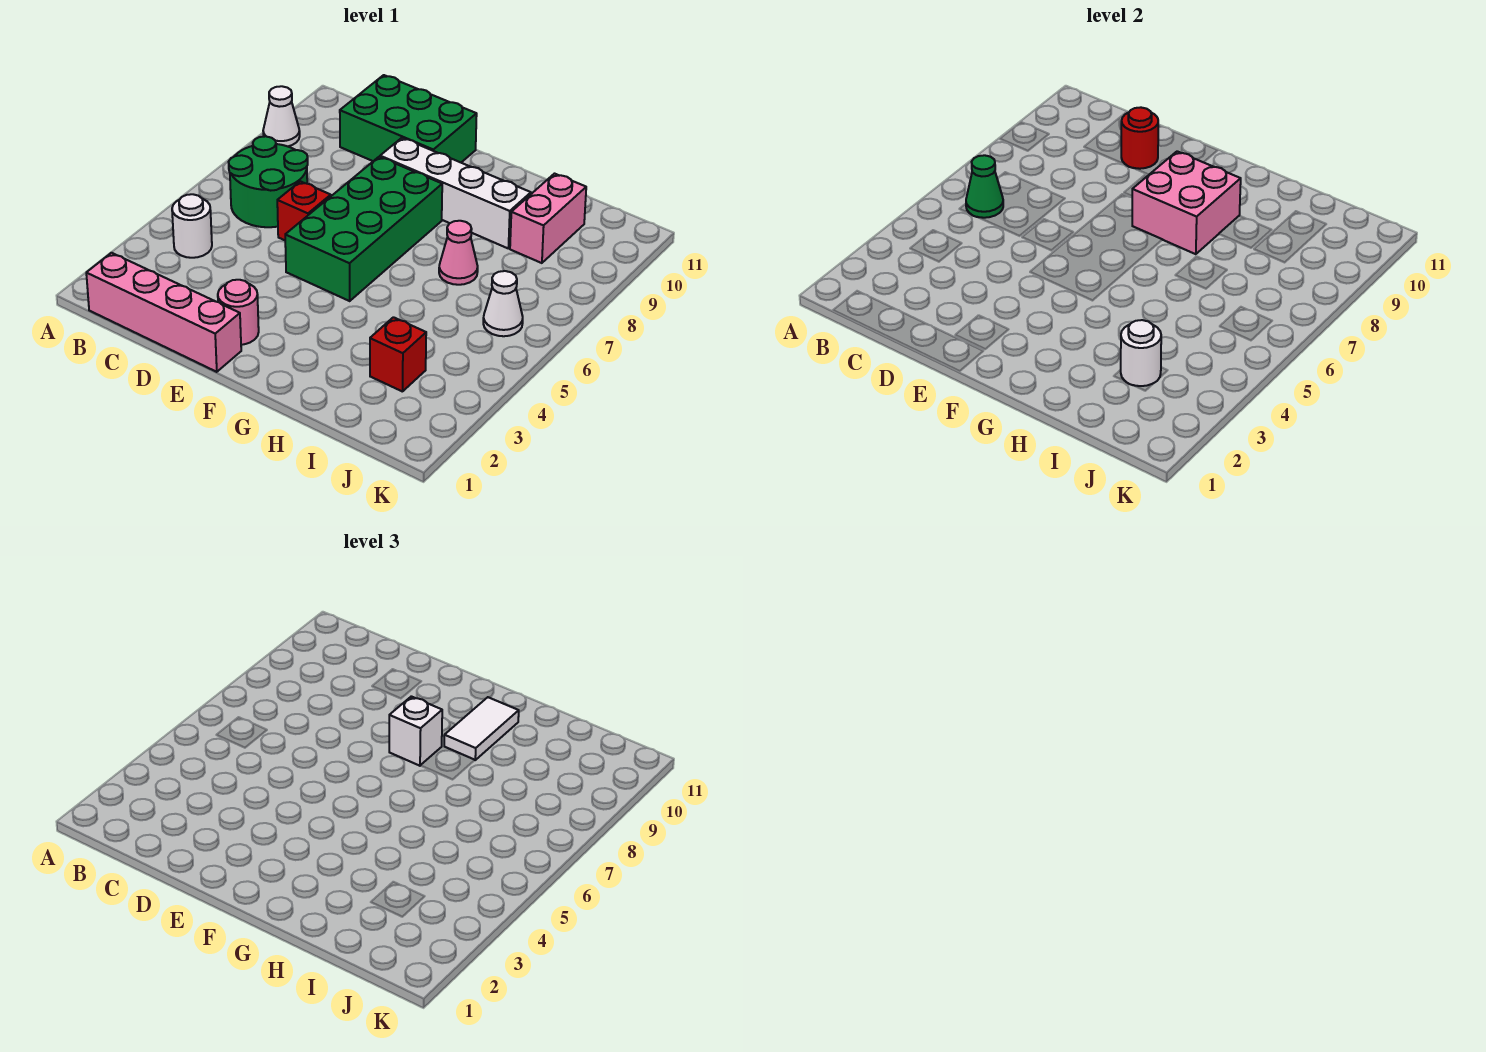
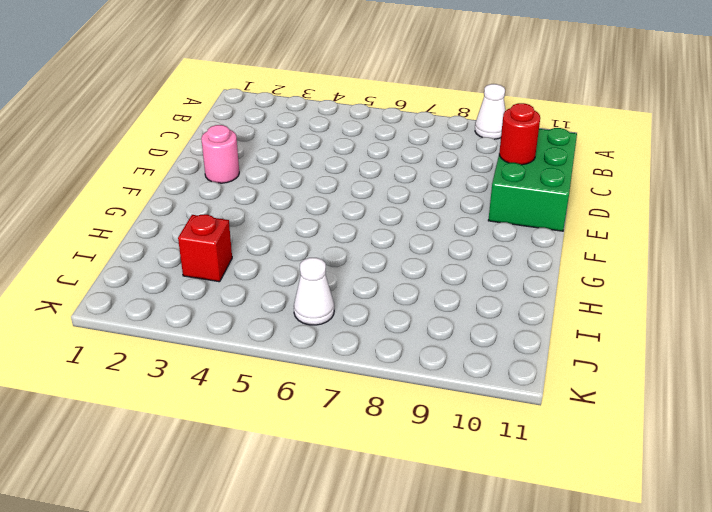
none -> pink 1x4 brick [86,253,241,372]
none -> white 1x1 round brick [172,194,212,258]
none -> green 2x2 round brick [229,136,308,227]

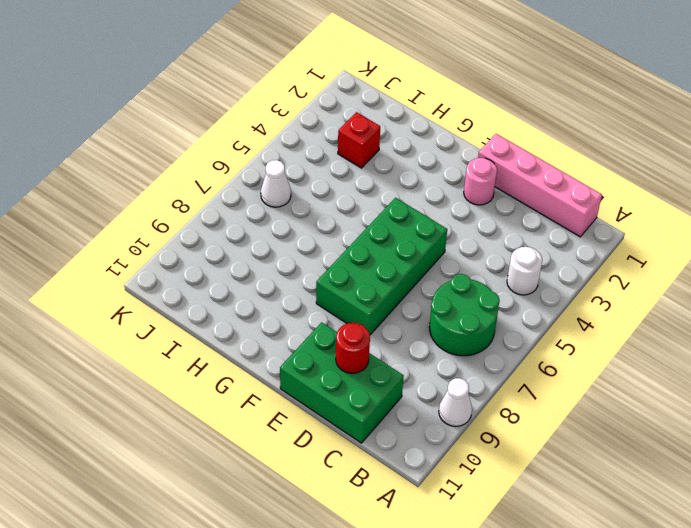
none -> red 1x1 brick [277,181,331,240]
none -> white 1x4 brick [380,138,531,248]
none -> pink 1x1 cone [439,221,478,285]

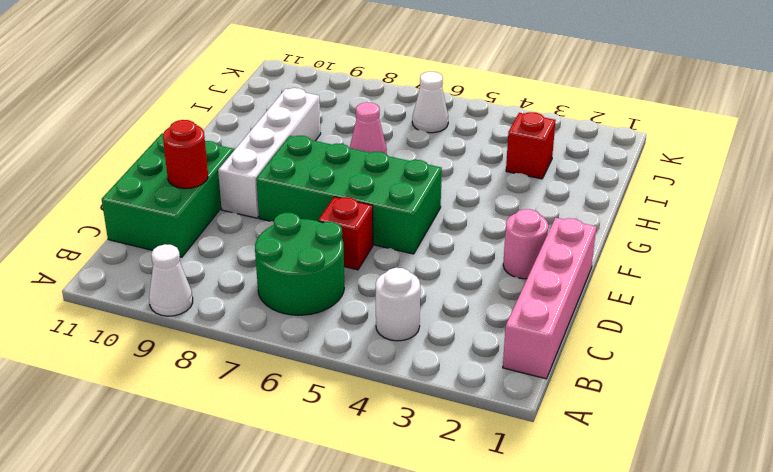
none -> pink 1x2 brick [510,174,586,263]
none -> green 1x1 cone [966,155,1003,218]
none -> pink 2x2 brick [1132,151,1241,254]

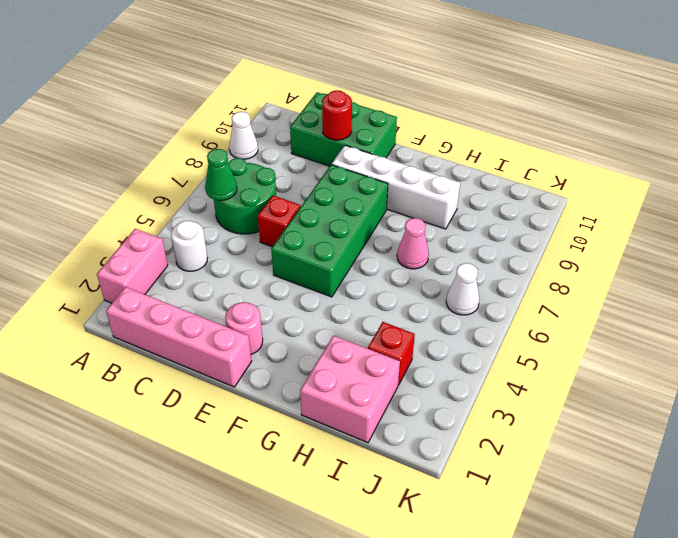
pink 1x2 brick [97,229,168,303] -> pink 1x2 brick moved to [510,174,586,263]
pink 2x2 brick [300,336,400,443] -> pink 2x2 brick moved to [1132,151,1241,254]
none -> white 1x1 round brick [1121,320,1161,386]
none -> white 1x1 brick [389,696,442,766]
none -> white 1x2 tile [444,697,519,760]

